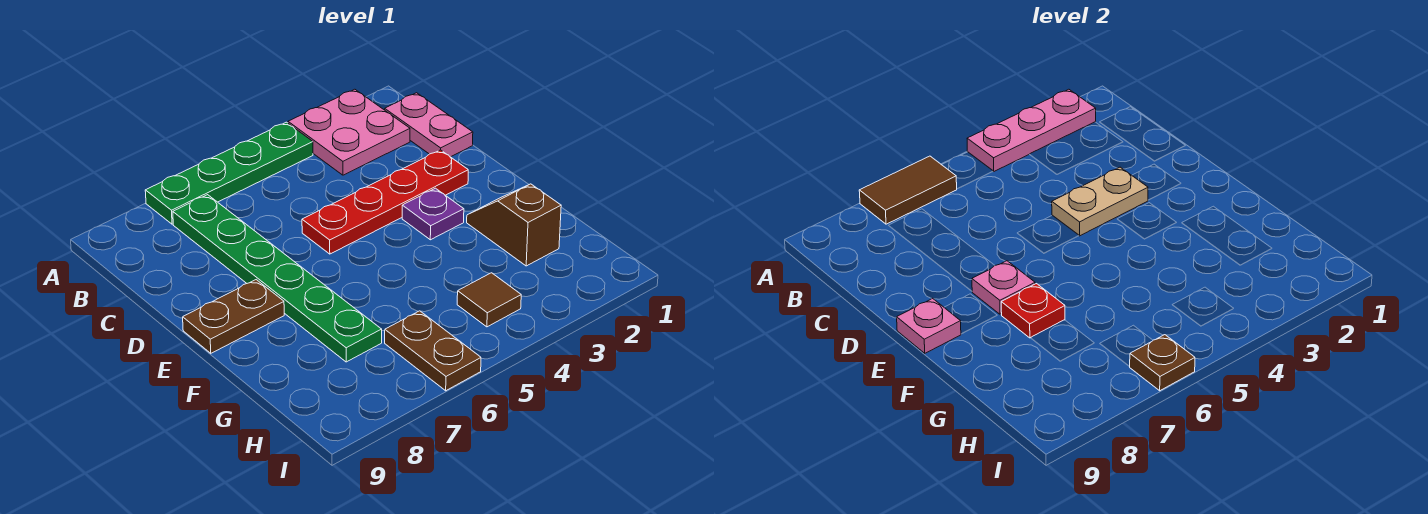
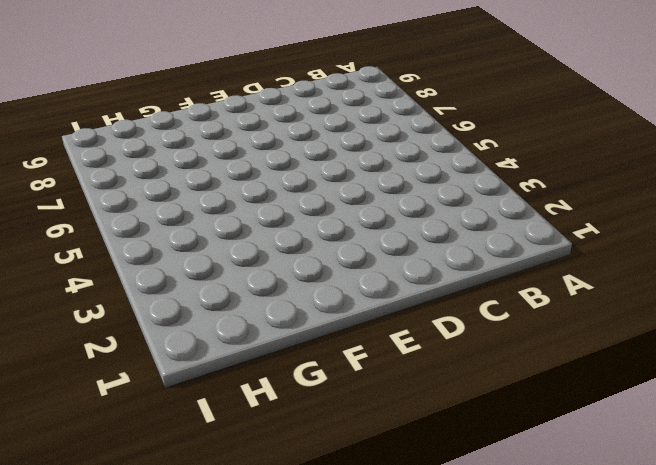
none -> pink 2x2 plate [288,89,410,175]
none -> green 1x4 plate [145,122,313,224]
none -> pink 1x2 plate [385,93,473,157]

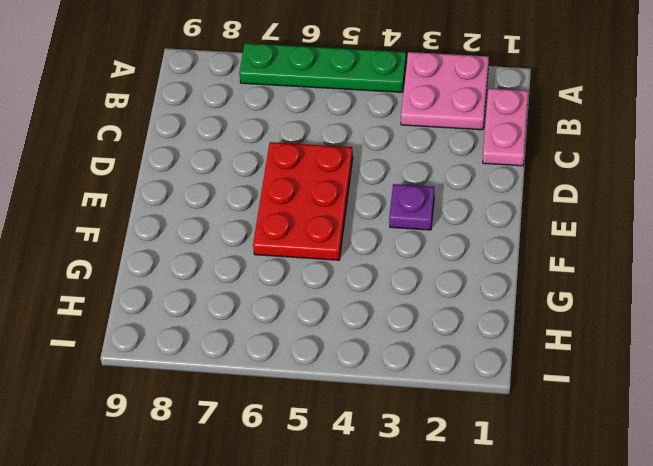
red 2x3 plate [253,142,353,260] -> red 1x4 plate [302,150,468,254]
none -> green 1x6 plate [173,195,382,362]
none -> brown 1x2 plate [183,280,284,353]
none -> brown 1x2 slope [467,184,561,266]

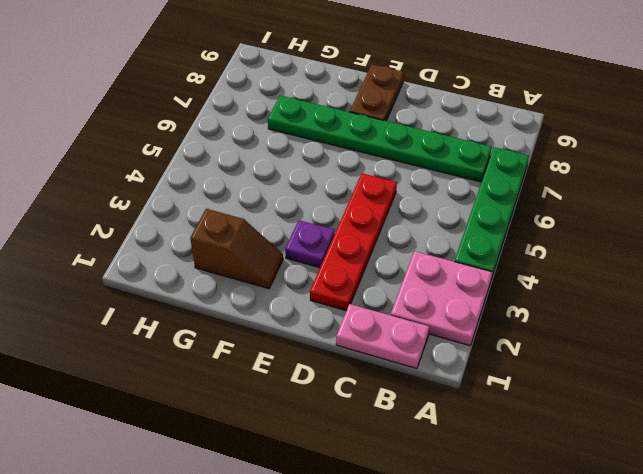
none -> brown 1x1 tile [457,273,521,327]
none -> brown 1x2 plate [385,311,481,391]
none -> pink 1x3 plate [967,89,1096,171]

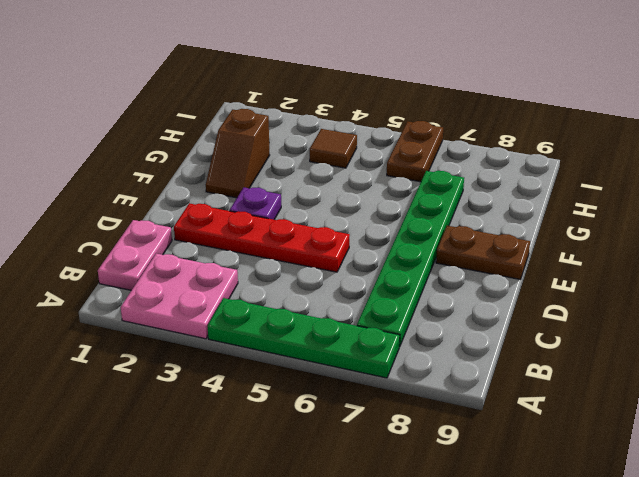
none -> pink 1x3 plate [967,89,1096,171]
none -> brown 1x2 tile [859,156,957,224]
none -> tan 1x2 plate [1052,167,1148,236]

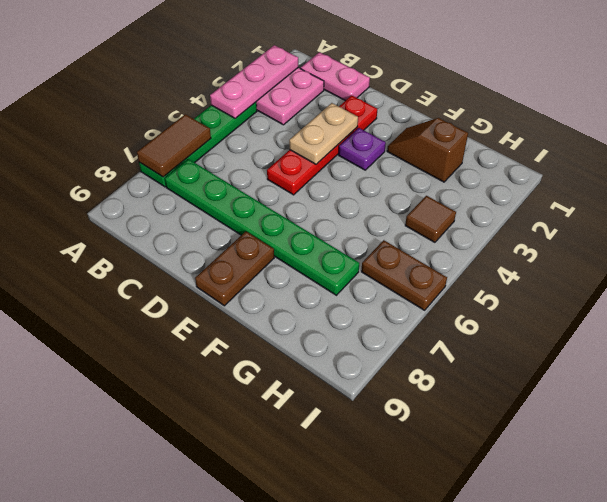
none -> pink 1x1 plate [972,261,1035,314]
none -> pink 1x1 plate [897,298,961,353]
none -> red 1x1 plate [1001,284,1065,338]

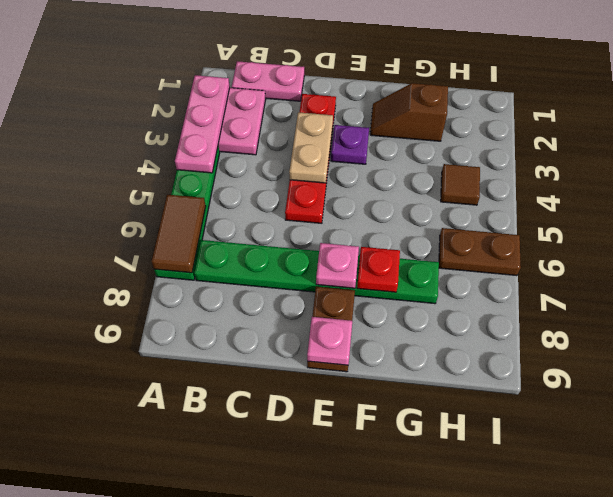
none -> brown 1x1 plate [1129,335,1195,391]

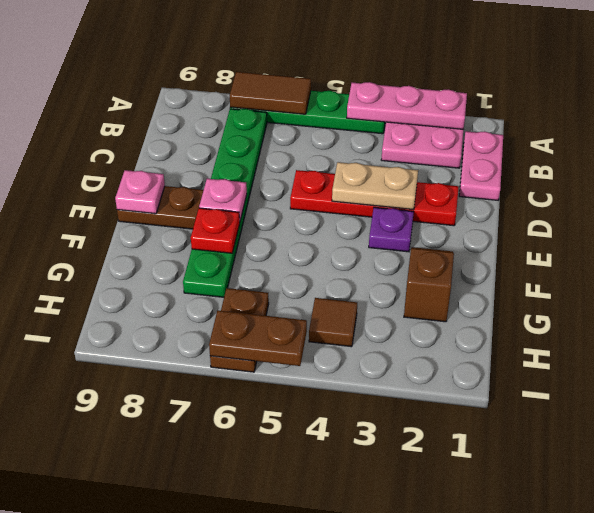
brown 1x2 plate [209,310,307,366] -> brown 1x1 plate [1129,335,1195,391]

